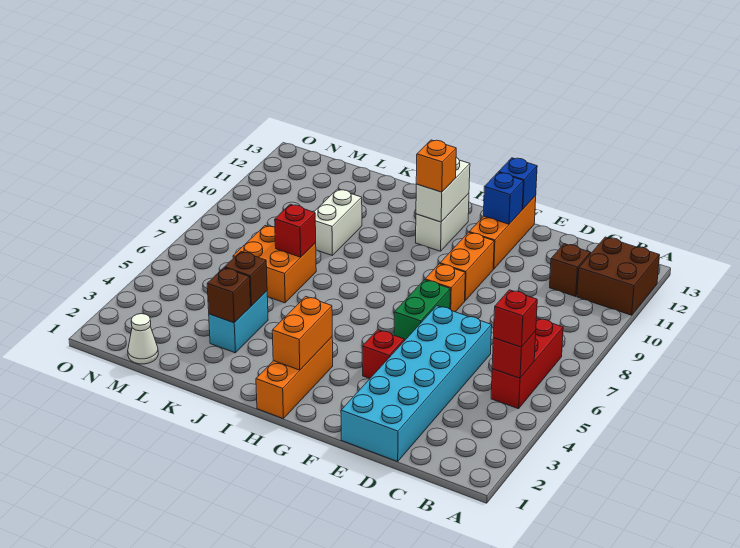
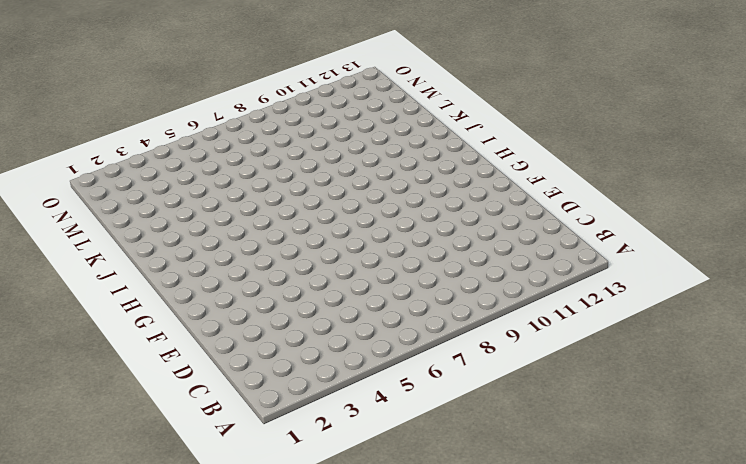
none -> brown 2x2 brick [577,237,660,315]
none -> red 1x3 brick [491,318,563,409]
none -> brown 1x1 brick [550,244,590,296]

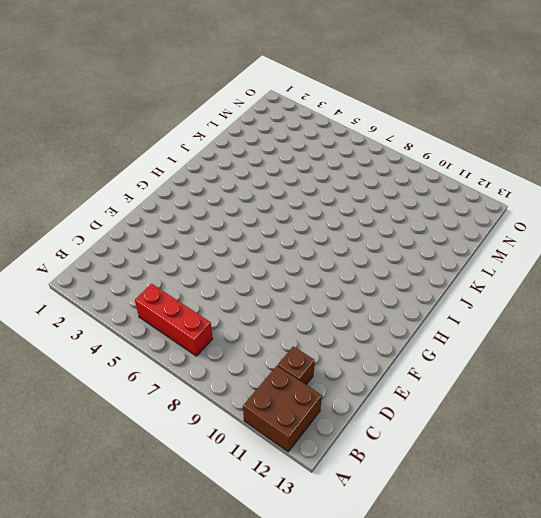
none -> cyan 2x6 brick [341,306,492,461]
none -> red 1x1 brick [362,330,404,378]
none -> green 1x2 brick [394,280,450,341]

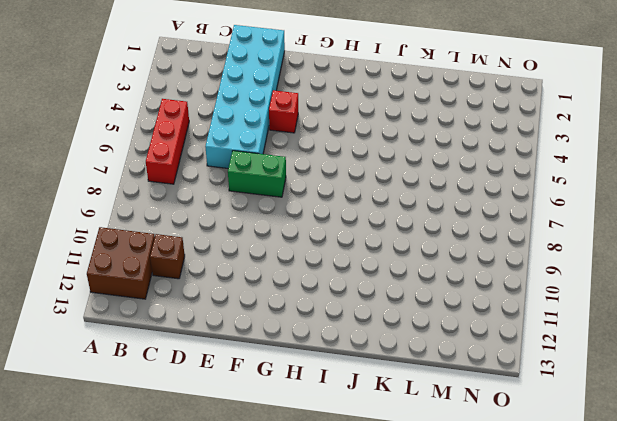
green 1x2 brick [228,151,286,197] -> green 1x2 brick turned to [394,280,450,341]
none -> orange 1x1 brick [425,264,465,312]
none -> orange 1x2 brick [440,232,494,301]
none -> orange 1x3 brick [469,196,536,269]

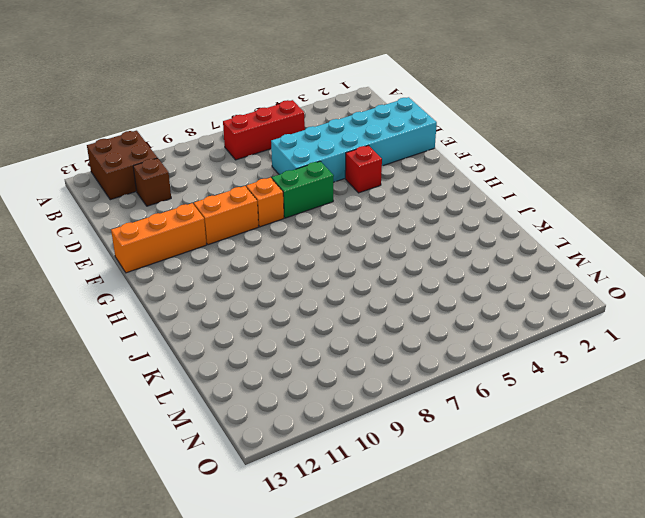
none -> orange 1x3 brick [256,337,333,419]
none -> white 1x2 brick [416,193,469,251]
none -> cyan 1x2 brick [209,291,268,353]

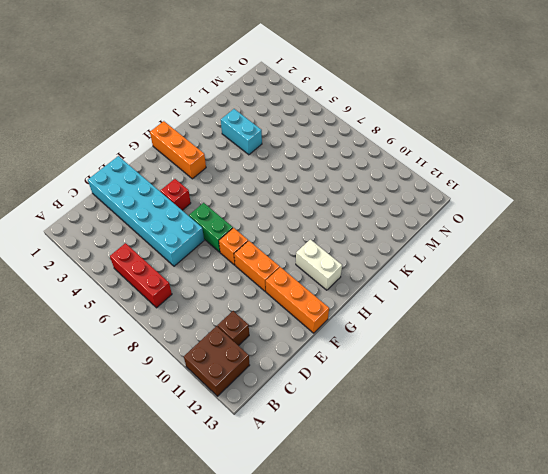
none -> orange 2x2 brick [233,226,316,303]
none -> white 1x2 brick [314,189,362,255]
none -> white 1x1 cone [128,314,158,364]

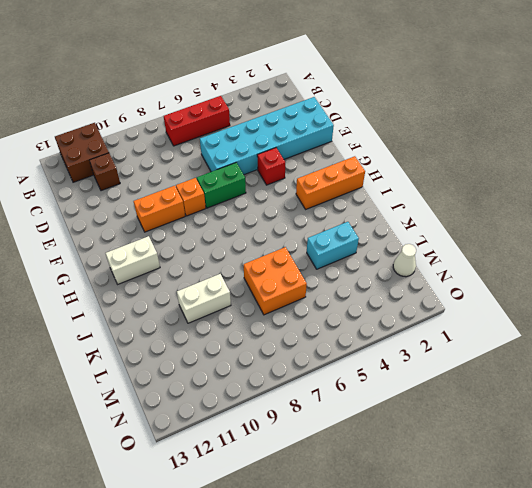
none -> orange 1x3 brick [469,196,536,269]
none -> red 1x1 brick [492,331,536,378]
none -> blue 1x1 brick [483,172,523,224]

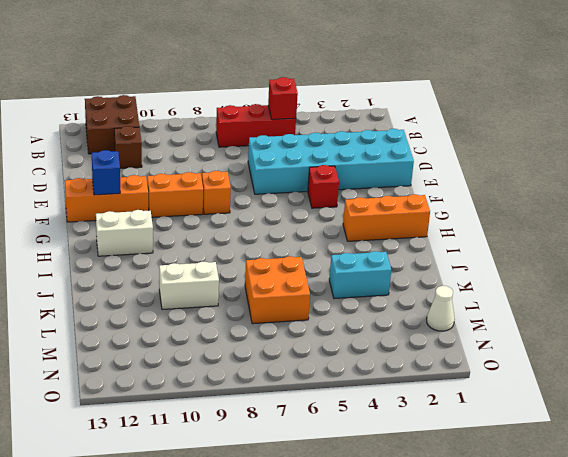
none -> green 1x2 brick [394,280,450,341]
none -> blue 1x1 brick [499,158,537,209]
none -> orange 1x2 brick [272,296,332,370]

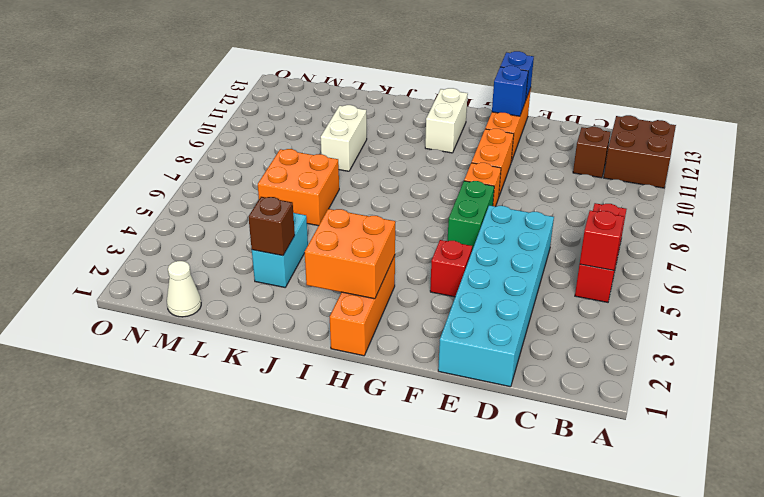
orange 2x2 brick [305,209,395,299] -> orange 1x2 brick [272,296,332,370]
none -> white 1x2 brick [416,158,470,222]
none -> brown 1x1 brick [225,252,267,306]
none -> red 1x1 brick [275,204,316,257]

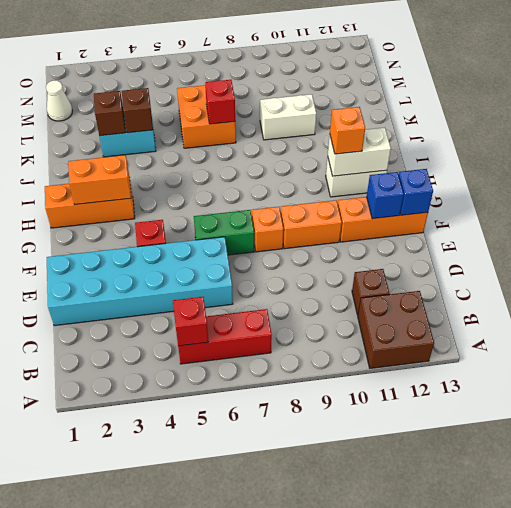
none -> red 1x1 brick [493,290,537,347]

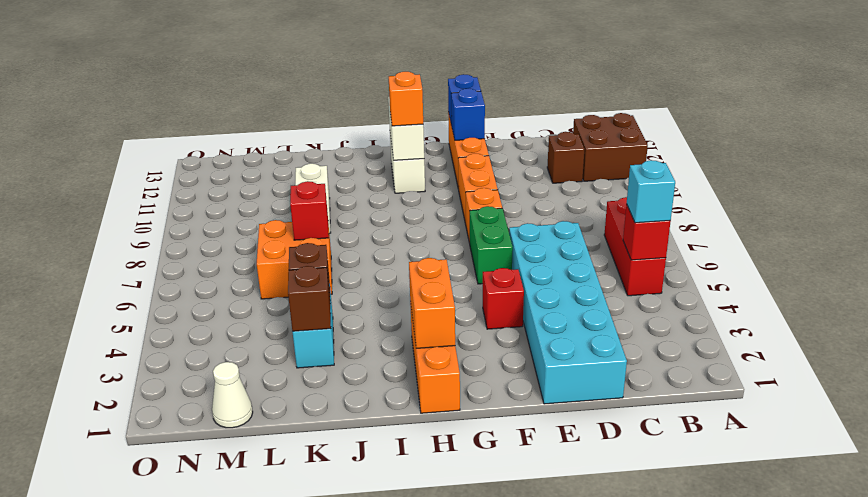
cyan 1x1 brick [627,160,675,223] -> red 1x1 brick [493,290,537,347]

